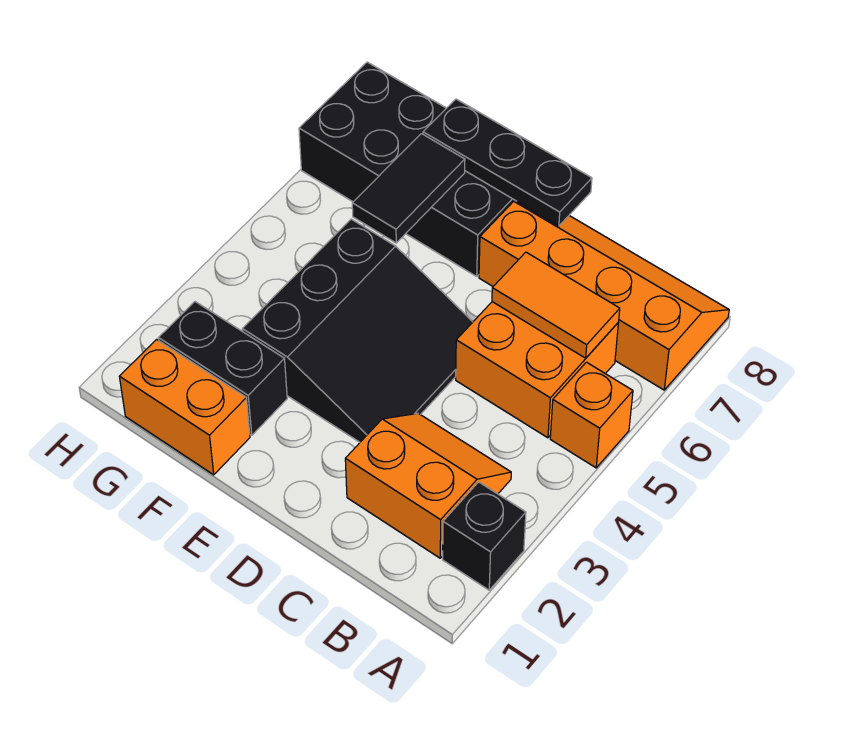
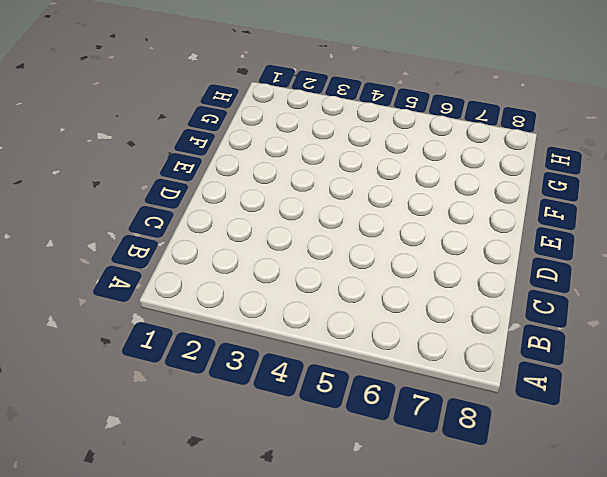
none -> black 1x1 brick [443,482,526,590]
none -> orange 1x1 brick [550,362,633,468]
none -> orange 2x4 slope [479,201,729,390]

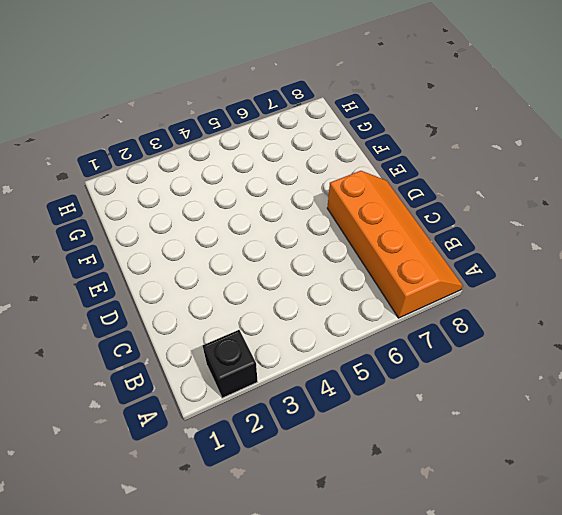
none -> orange 1x1 brick [550,362,633,468]
none -> orange 2x2 slope [345,413,511,558]
none -> orange 2x2 brick [456,302,618,438]

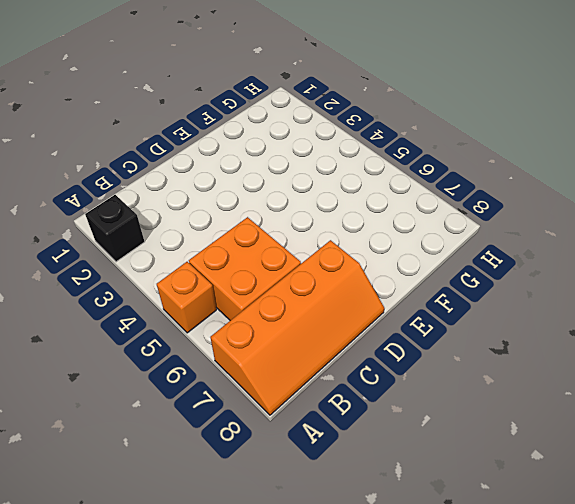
none -> orange 2x2 slope [345,413,511,558]
none -> black 3x3 slope [242,219,473,442]
none -> black 2x4 brick [299,62,515,276]

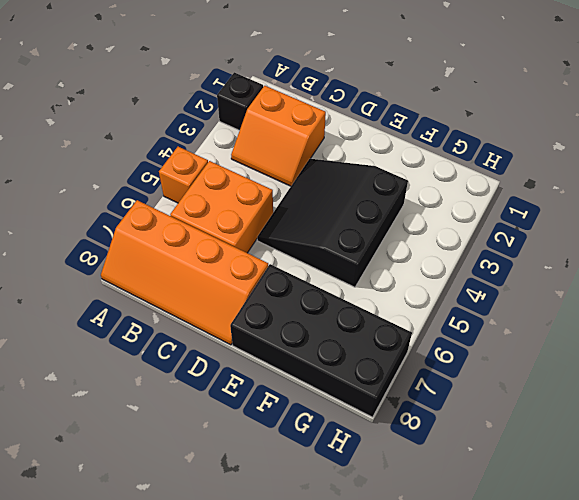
none -> orange 1x2 brick [119,339,250,475]
none -> black 1x2 brick [159,302,287,435]
none -> orange 1x2 tile [492,252,620,358]

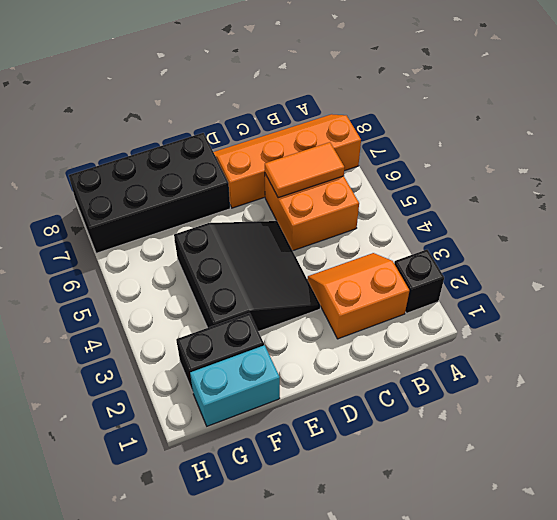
cyan 1x2 brick [190,345,280,426] -> orange 1x2 brick [119,339,250,475]
none -> orange 1x1 brick [550,362,633,468]
none -> black 1x3 plate [423,99,592,226]
none -> black 1x2 tile [352,134,465,243]

